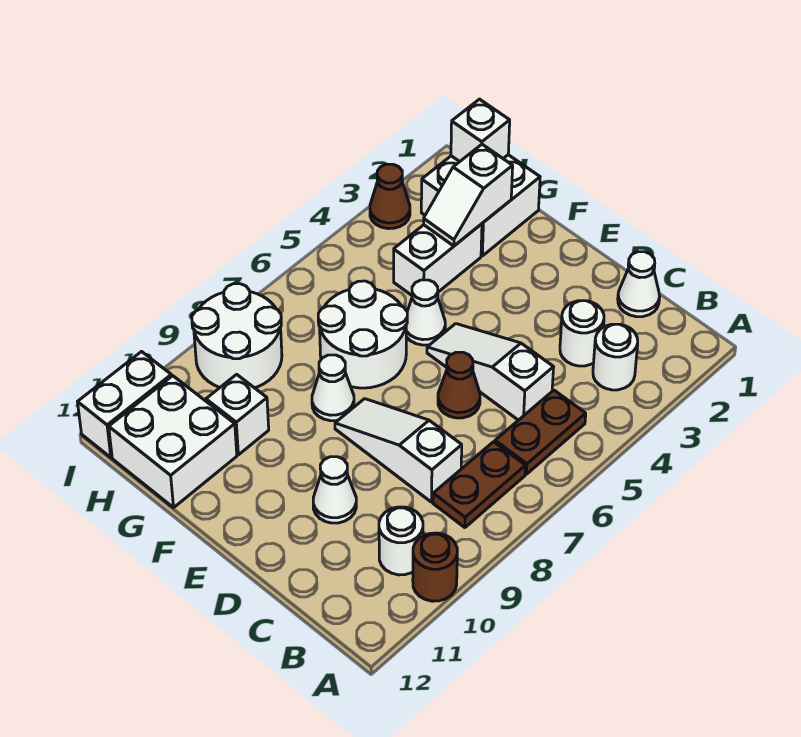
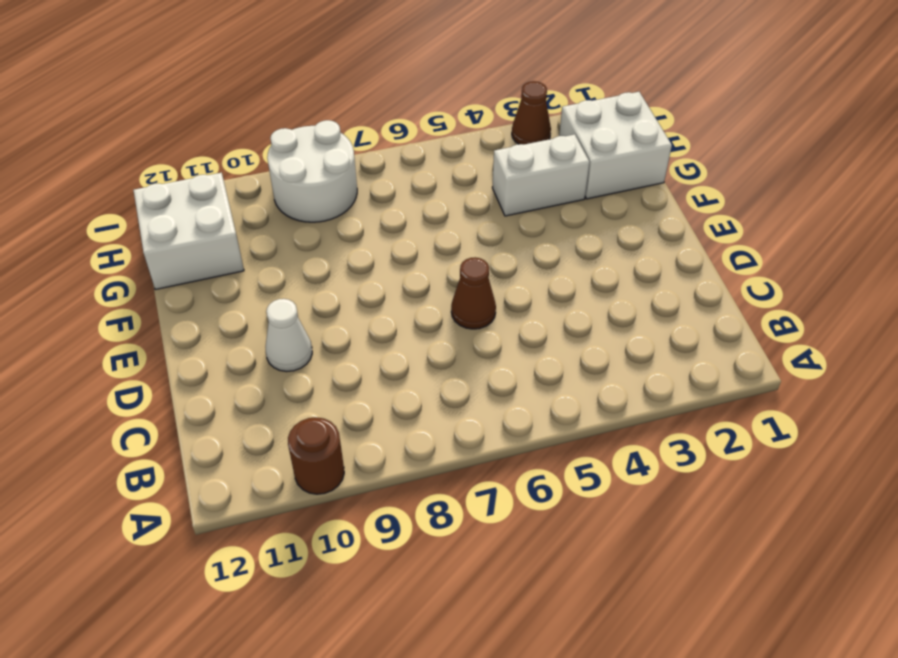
none -> white 1x1 round brick [593,324,638,390]
none -> brown 1x2 plate [495,390,586,474]
none -> brown 1x2 plate [433,442,525,528]

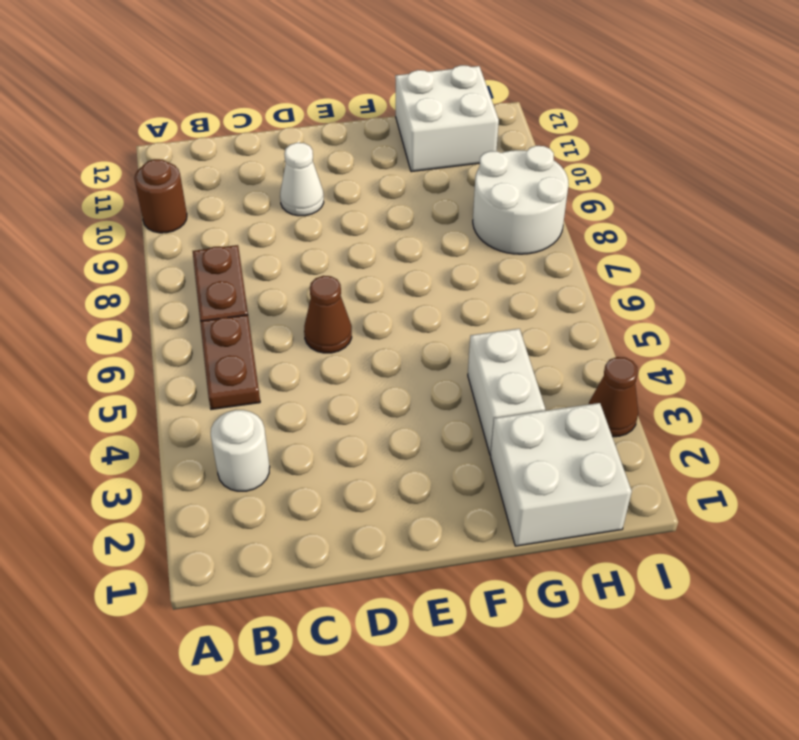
none -> white 1x1 round brick [379,507,423,575]
none -> white 1x1 cone [618,252,660,317]
none -> white 1x1 round brick [560,301,604,366]

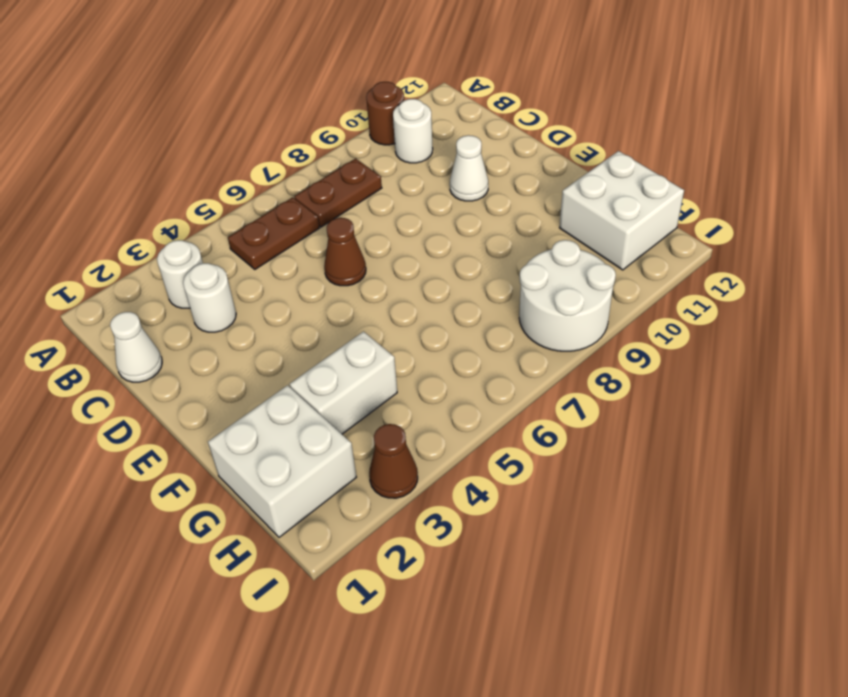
none -> white 1x3 slope [427,324,554,420]
none -> white 1x3 slope [335,399,462,502]
none -> white 1x1 cone [406,280,445,345]

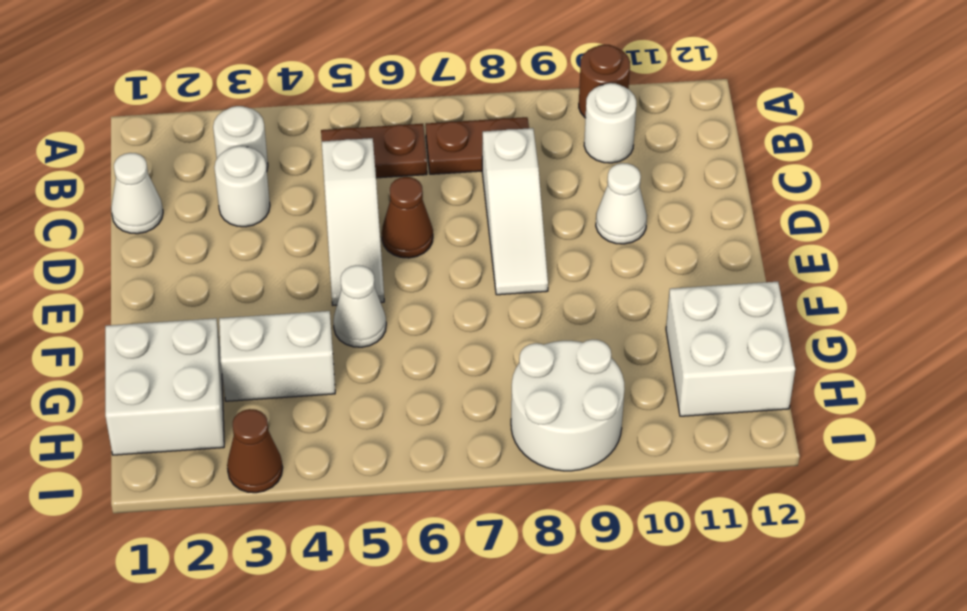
none -> white 2x2 round brick [318,281,407,388]
none -> white 1x1 cone [312,355,354,421]
none -> white 1x1 brick [206,374,269,455]

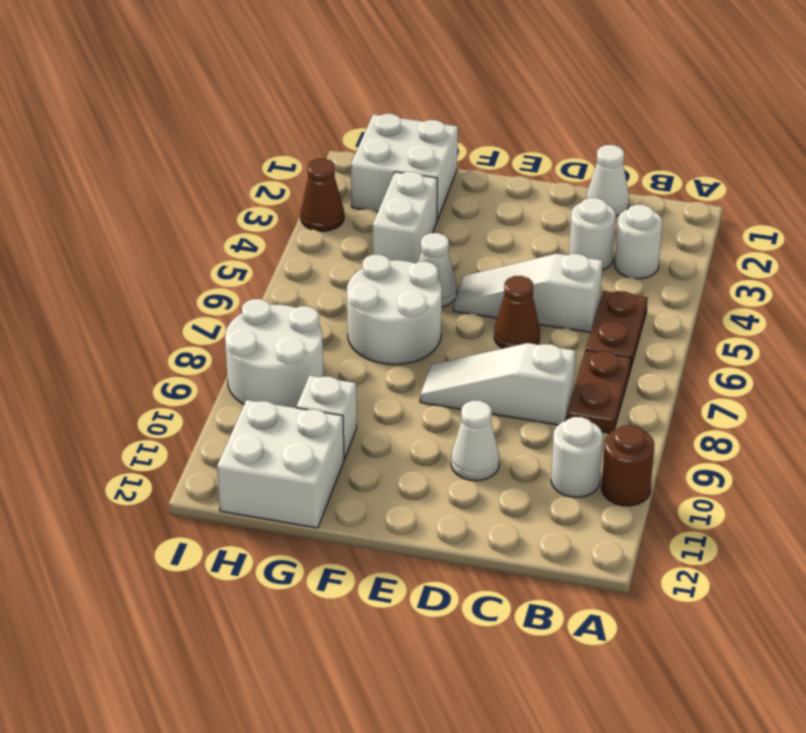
none -> white 1x1 cone [312,355,354,421]
none -> white 1x2 brick [78,352,171,457]
none -> white 1x2 slope [424,144,513,246]

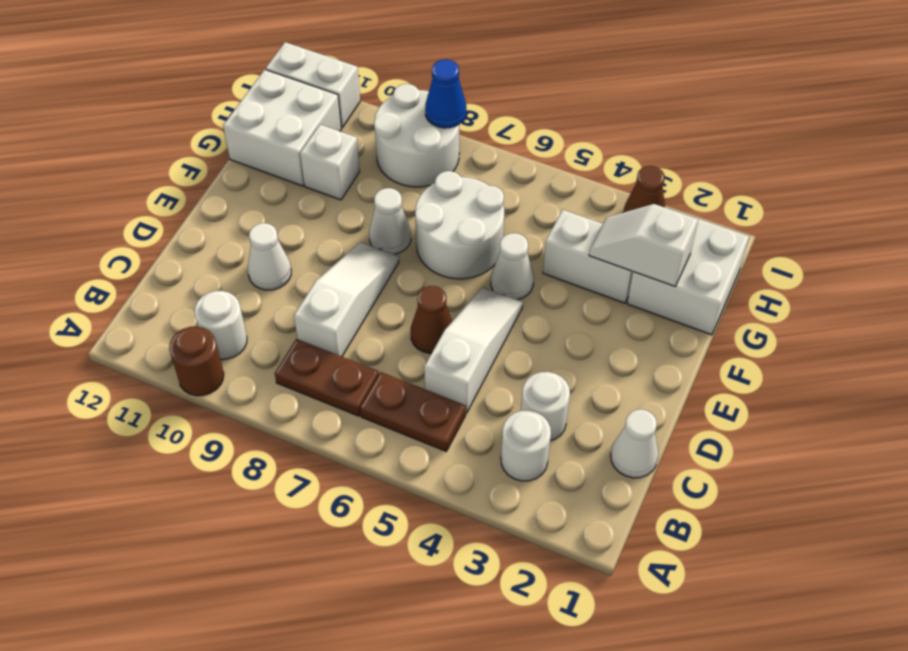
blue 1x1 cone [425,59,466,128] -> none
none -> white 1x1 brick [451,99,510,162]

